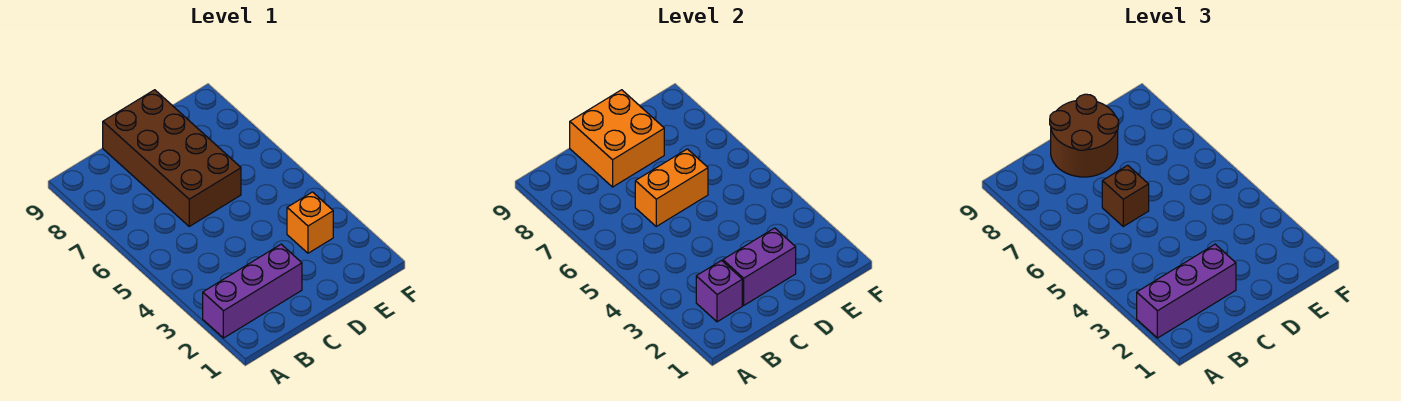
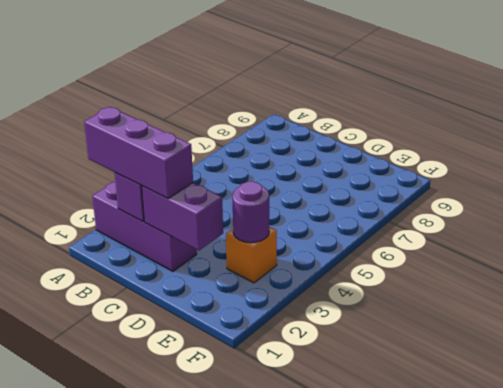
purple 1x1 round brick [232,182,269,243] -> none
none -> brown 2x4 brick [103,90,241,226]
none -> orange 1x2 brick [635,149,708,226]

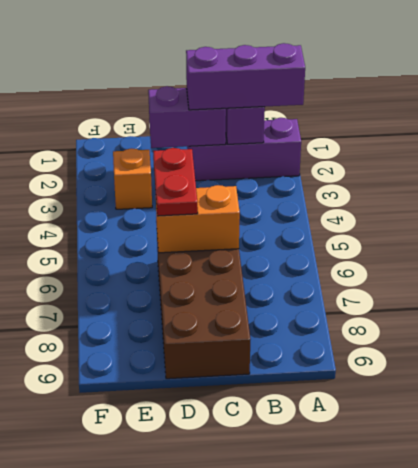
red 1x2 plate [153,148,198,216] -> none
none -> orange 2x2 brick [570,90,664,187]
none -> brown 1x1 brick [1102,165,1149,226]

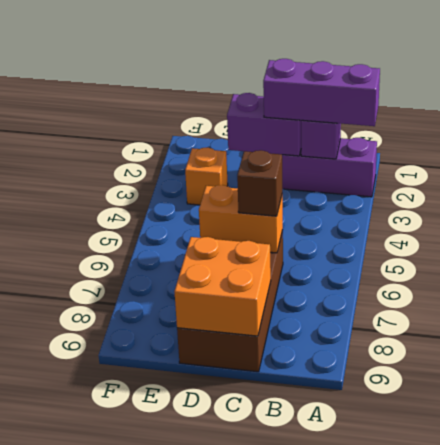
none -> brown 2x2 round brick [1050,94,1119,177]

